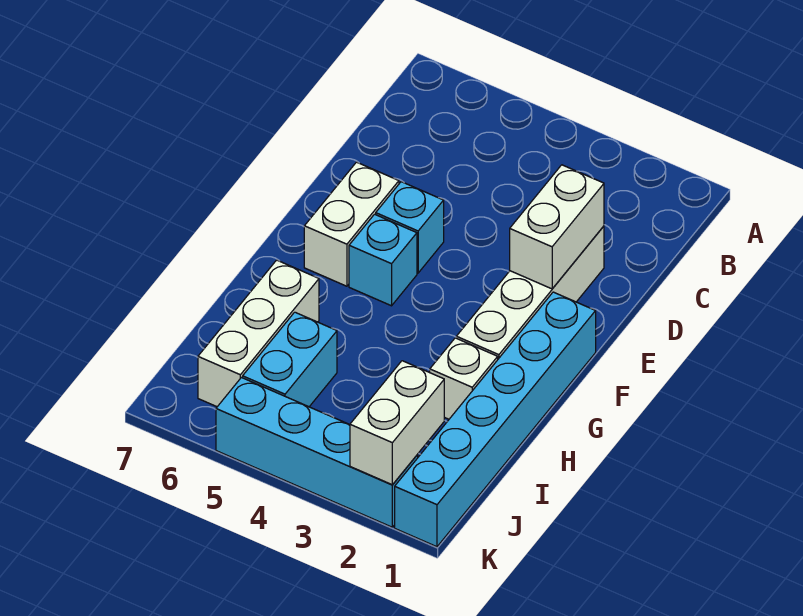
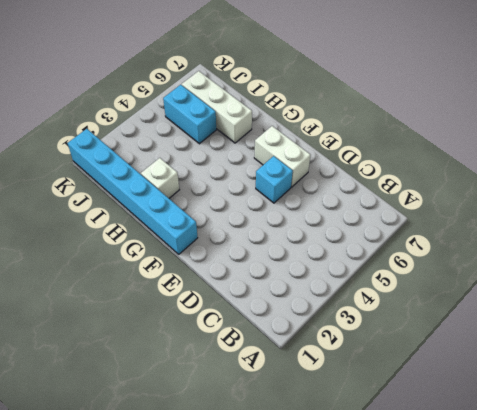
none -> white 1x4 brick [456,226,604,359]
none -> cyan 1x1 brick [349,214,417,306]

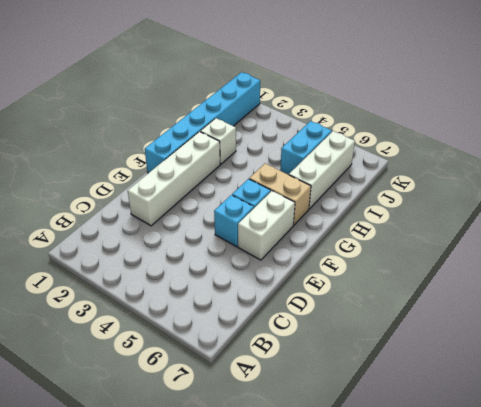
tan 1x2 brick [249,164,311,225] -> none
none -> cyan 1x4 brick [216,378,418,527]
none -> white 1x2 brick [510,165,604,289]

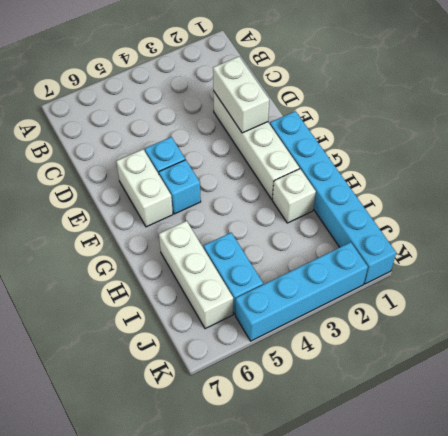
none -> white 1x2 brick [350,361,444,485]

